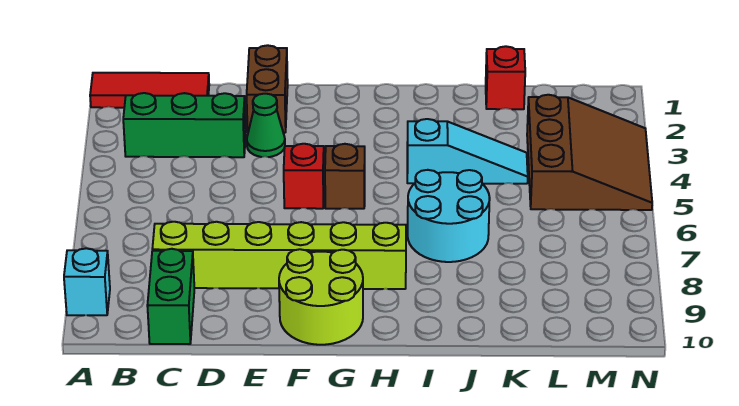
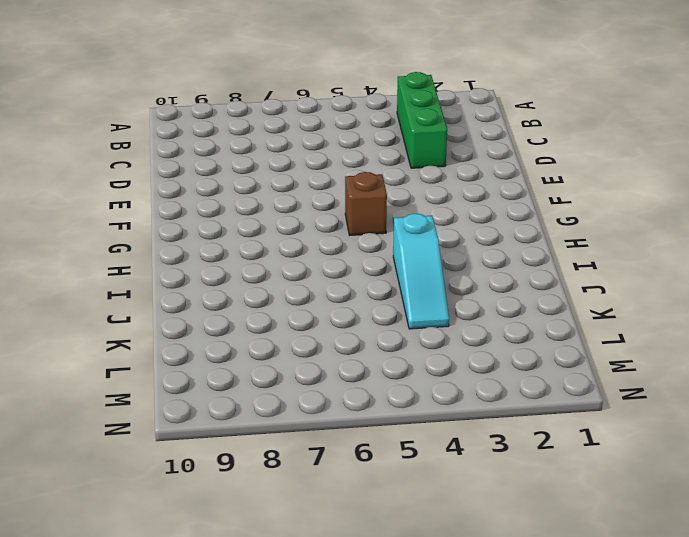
none -> red 1x3 tile [90,73,209,108]
none -> cyan 1x1 brick [64,248,110,315]
none -> lime 1x6 brick [152,222,406,289]

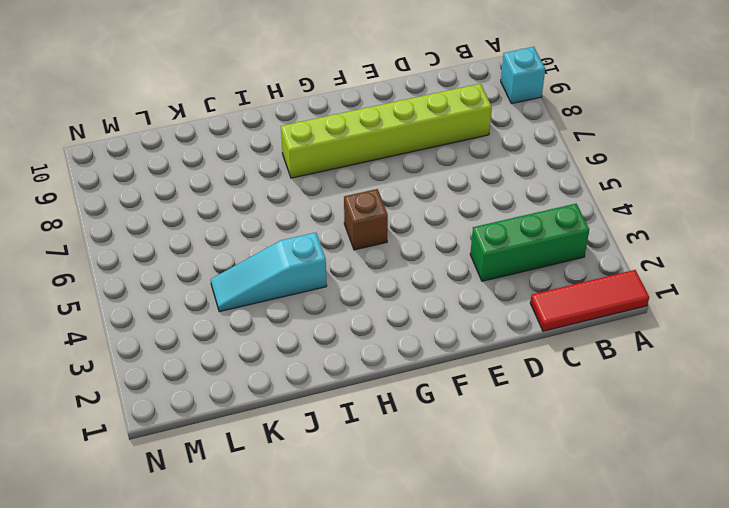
none -> green 1x2 brick [147,249,194,344]
none -> brown 1x2 brick [247,45,288,133]
none -> green 1x1 cone [247,94,285,157]

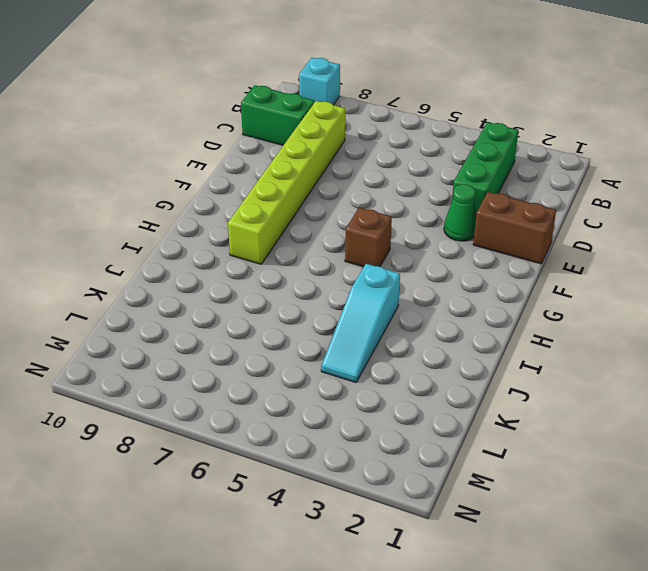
none -> red 1x3 tile [90,73,209,108]
none -> red 1x1 brick [284,144,324,209]
none -> lime 2x2 round brick [279,249,363,345]

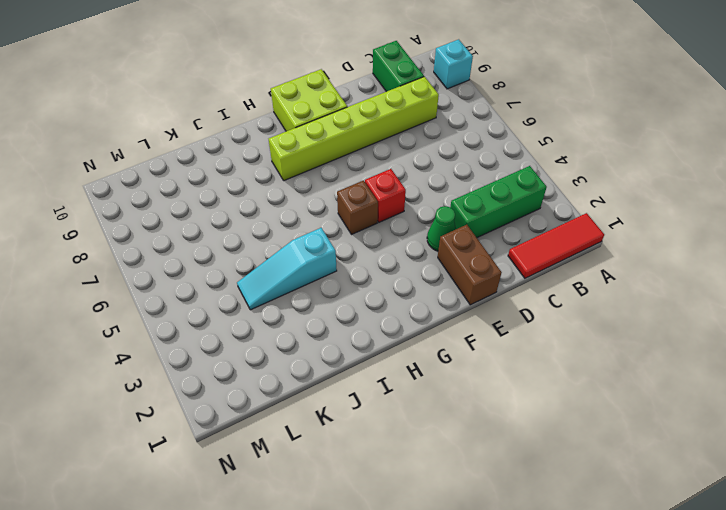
lime 2x2 brick [271,69,347,131] -> lime 2x2 round brick [279,249,363,345]
none -> cyan 2x2 round brick [408,170,490,262]
none -> red 1x1 brick [486,46,525,109]
none -> brown 3x3 slope [527,95,652,210]

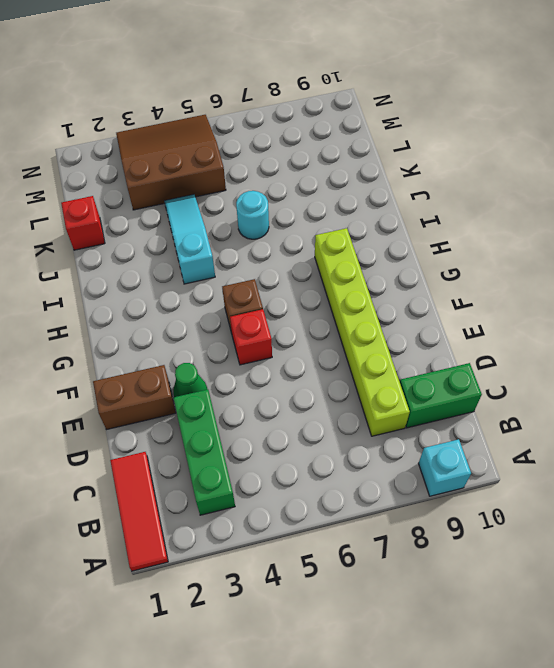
cyan 1x1 round brick [236,191,269,239] -> cyan 2x2 round brick [408,170,490,262]
none -> lime 2x2 round brick [279,249,363,345]

